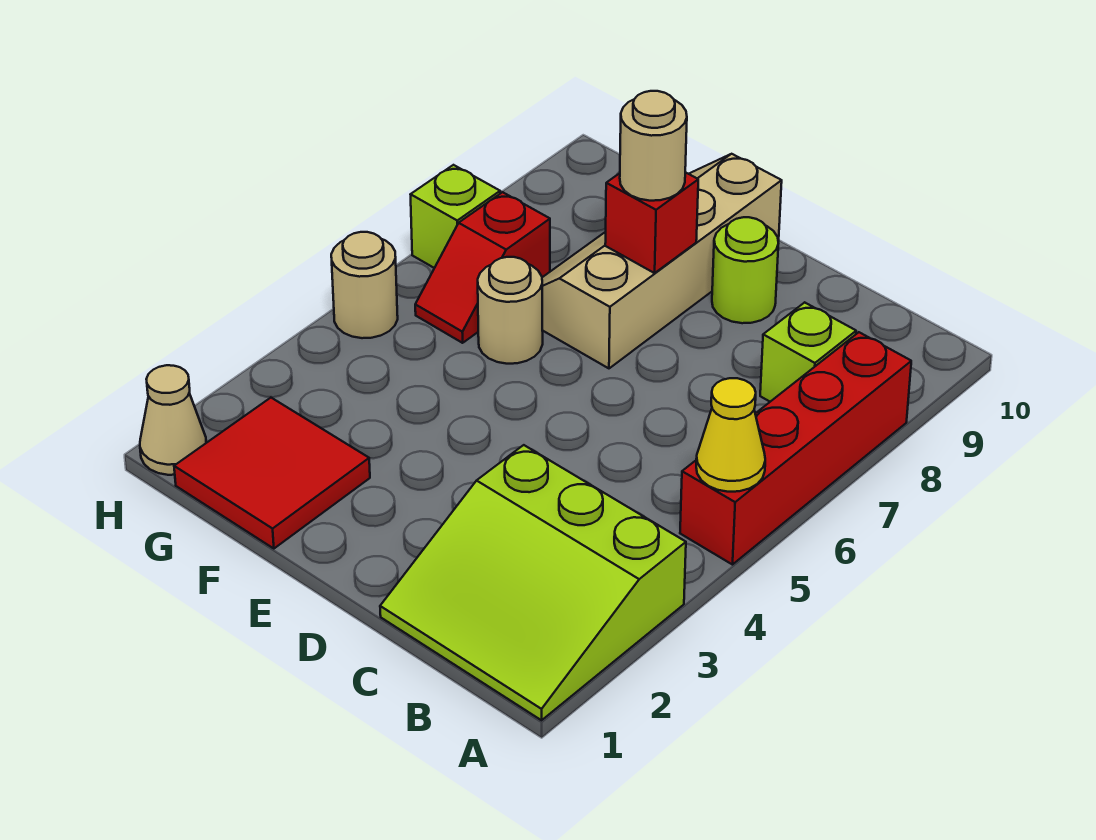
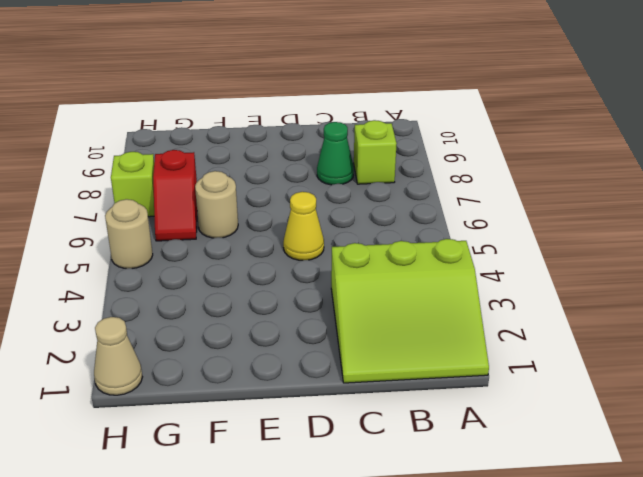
green 1x1 cone [317,122,354,185] -> none
yellow 1x1 cone [283,192,324,260] -> yellow 1x1 cone moved to [696,378,765,492]
none -> red 1x4 brick [680,332,911,565]
none -> lime 1x1 round brick [712,217,779,323]
none -> tan 2x4 slope [542,154,782,368]

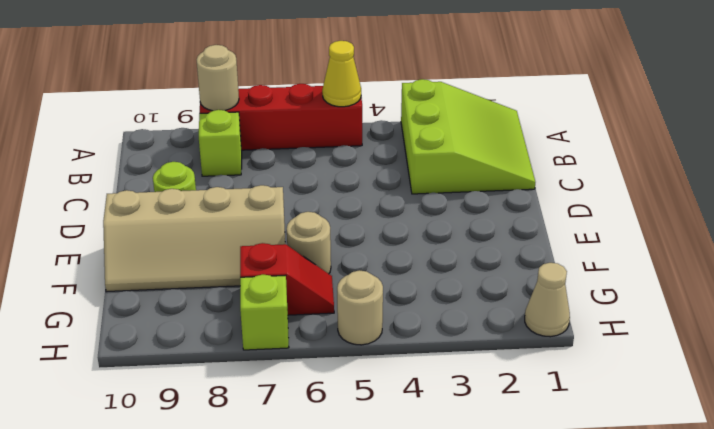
tan 1x1 round brick [197,45,239,111] -> tan 1x1 round brick moved to [620,91,687,201]
none -> red 2x2 tile [174,398,370,549]
none -> red 1x1 brick [605,172,698,273]

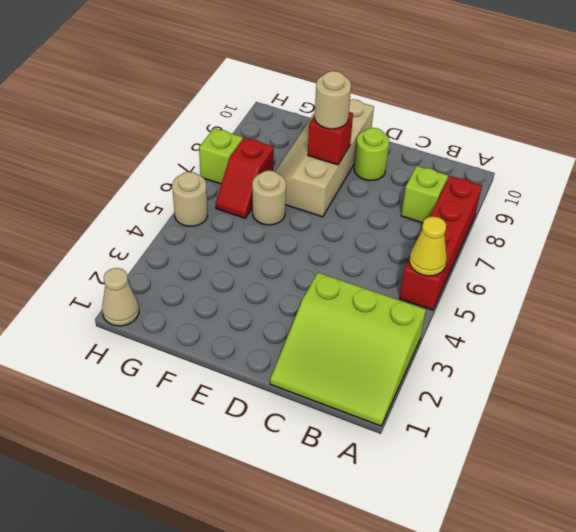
none -> red 2x2 tile [174,398,370,549]

